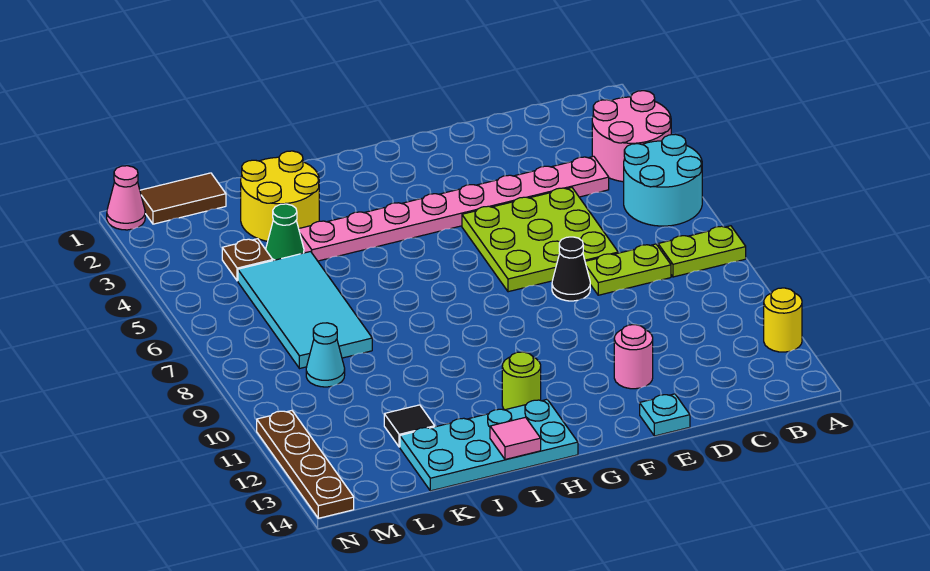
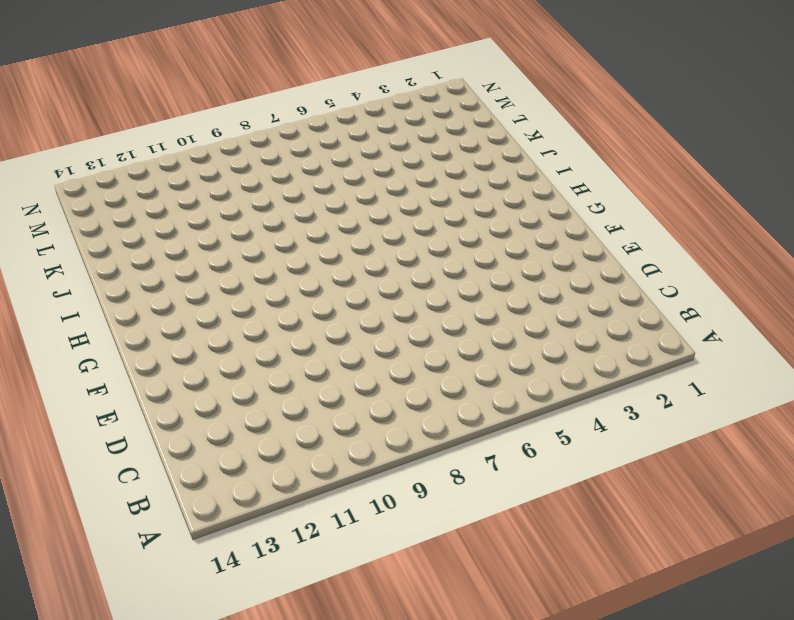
none -> pink 2x2 round brick [592,91,671,182]
none -> cyan 2x2 round brick [624,134,702,226]
none -> lime 1x2 plate [658,226,746,277]

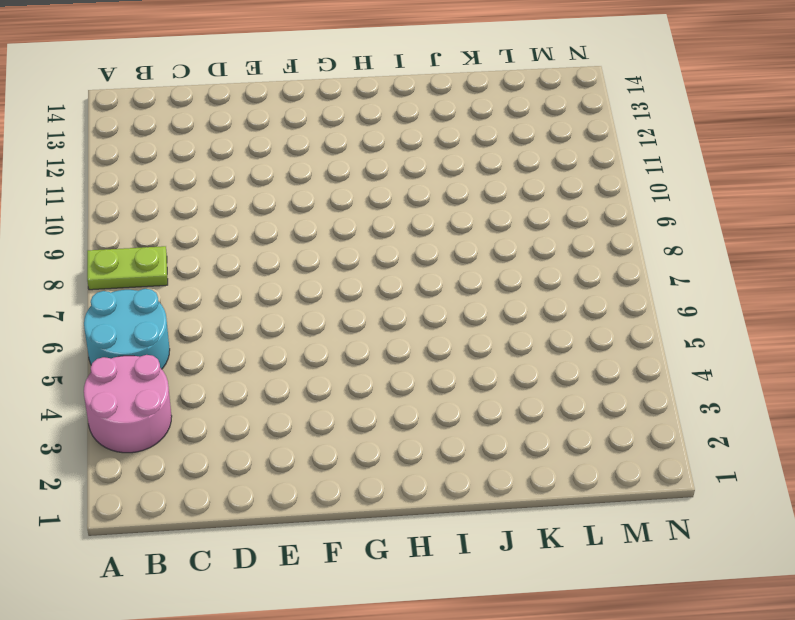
none -> yellow 1x1 round brick [764,288,802,352]
none -> pink 1x8 plate [299,156,609,261]
none -> lime 1x2 plate [585,244,671,295]

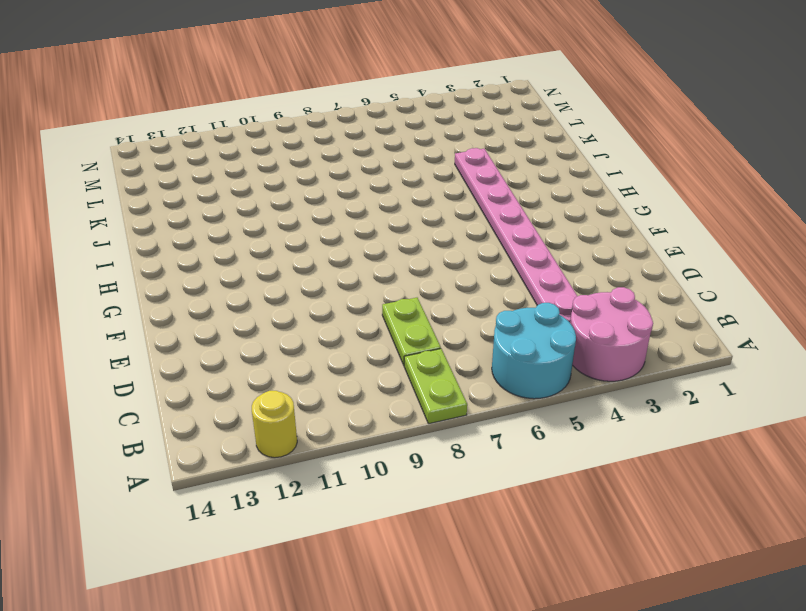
none -> lime 3x3 plate [462,188,618,292]
none -> black 1x1 cone [552,237,590,301]
none -> pink 1x1 round brick [614,325,653,389]

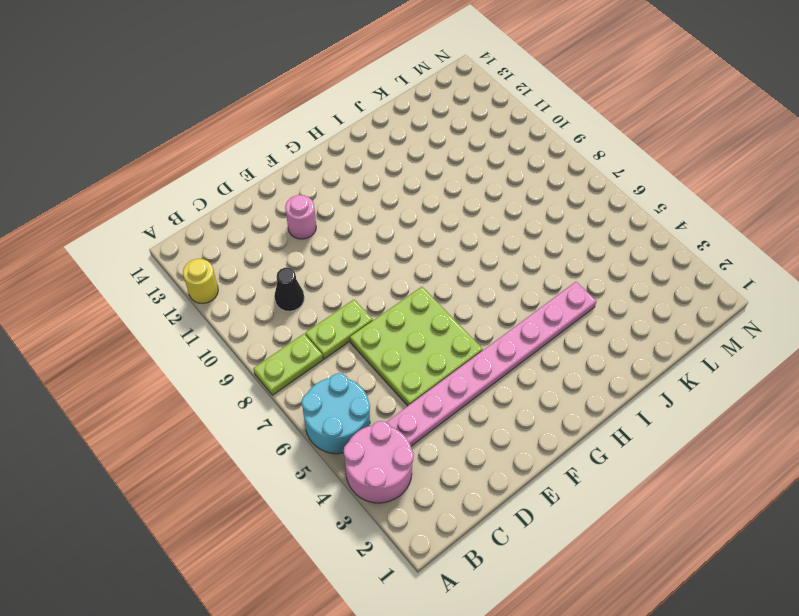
black 1x1 cone [274,268,304,311] -> black 1x1 cone moved to [552,237,590,301]
none -> cyan 1x1 plate [640,394,690,436]
none -> lime 1x1 round brick [502,352,541,410]
none -> cyan 2x4 plate [400,400,578,491]

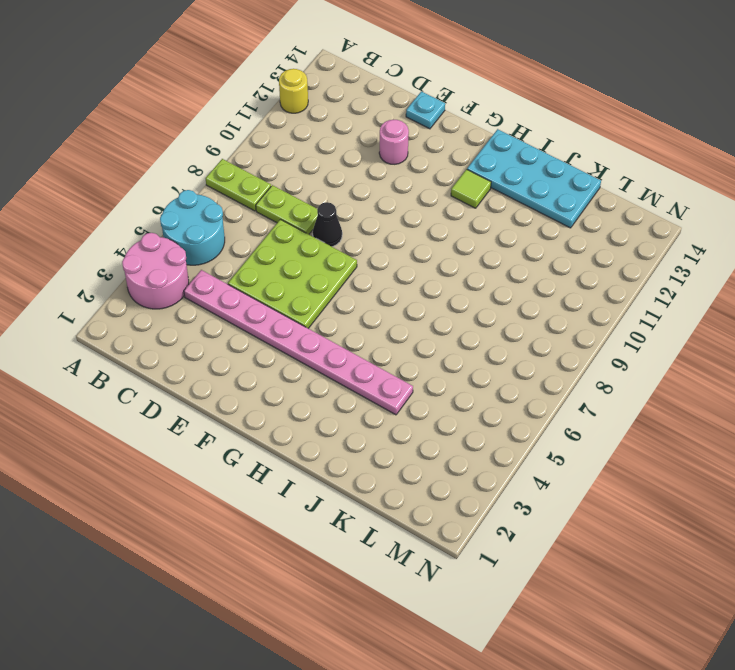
lime 1x1 tile [451,169,491,208] -> lime 1x1 round brick [502,352,541,410]
none -> yellow 2x2 round brick [241,151,319,241]
none -> green 1x1 cone [266,204,304,261]
none -> cyan 2x4 tile [238,252,372,369]

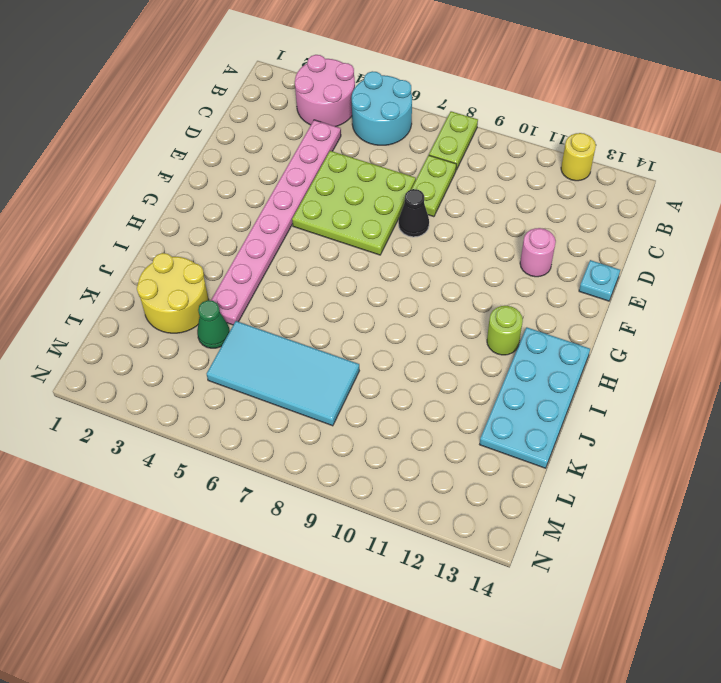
none -> black 1x1 tile [384,405,435,447]
none -> brown 1x2 tile [140,173,226,224]
none -> brown 1x1 plate [222,239,273,281]

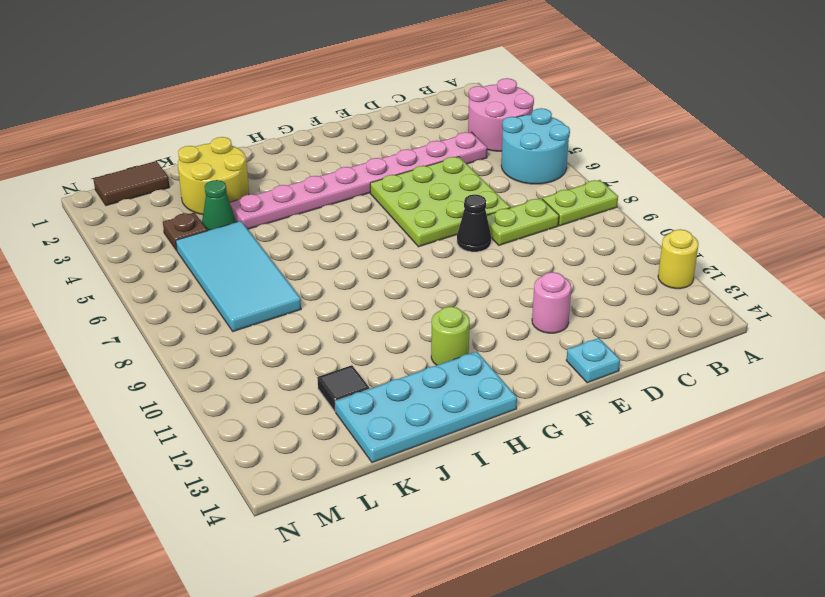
none -> cyan 1x1 cone [306,323,345,387]
none -> pink 1x1 cone [107,166,145,230]
none -> brown 1x4 plate [257,411,354,518]

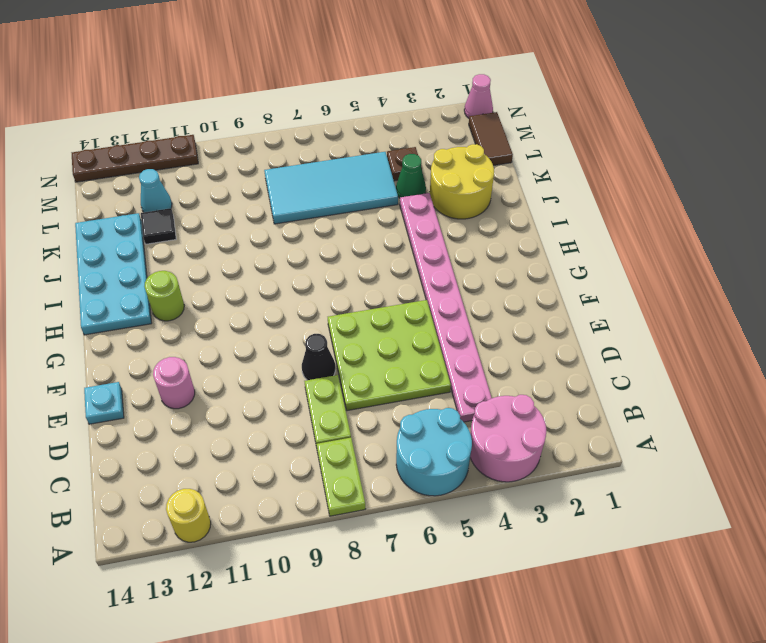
cyan 1x1 cone [139,169,172,212] -> cyan 1x1 cone moved to [306,323,345,387]
none -> pink 1x1 tile [490,417,541,459]

